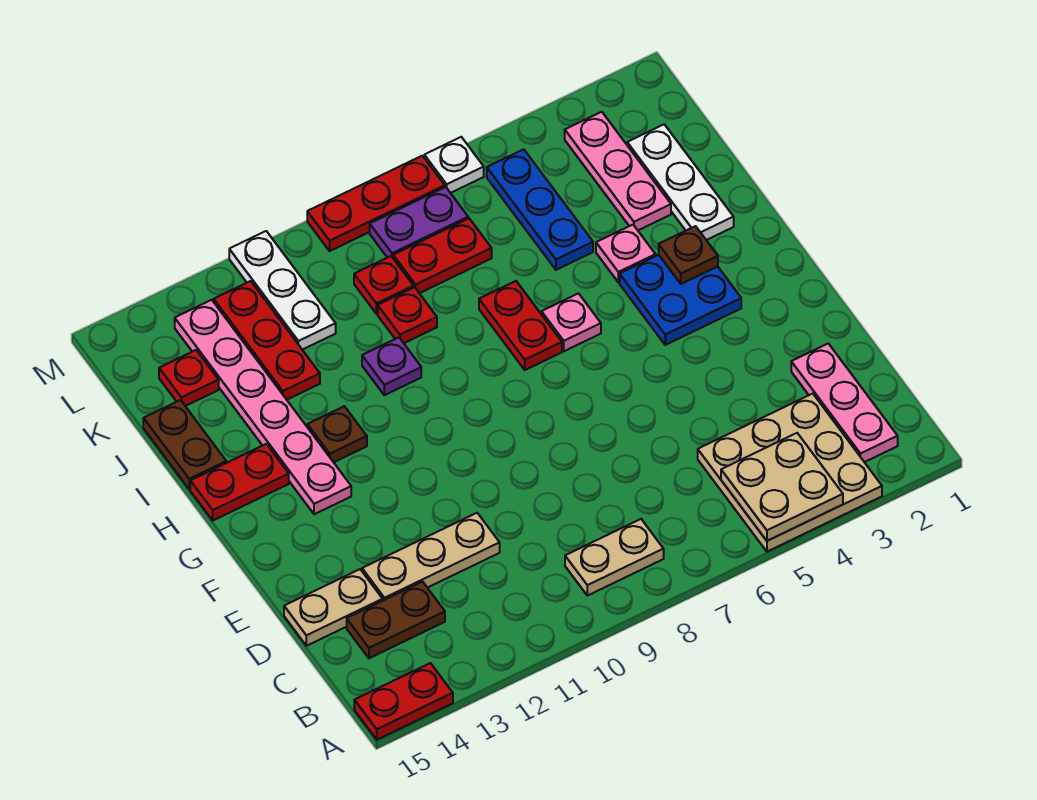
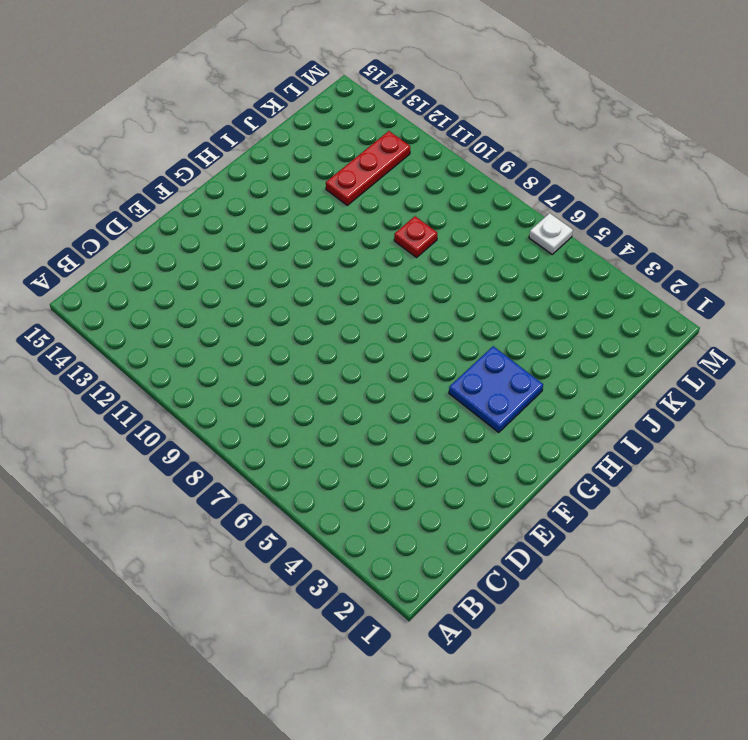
none -> tan 3x3 plate [698,394,882,552]
none -> red 1x2 plate [354,663,453,740]
none -> pink 1x3 plate [791,344,898,462]
none -> tan 1x2 plate [565,519,664,596]

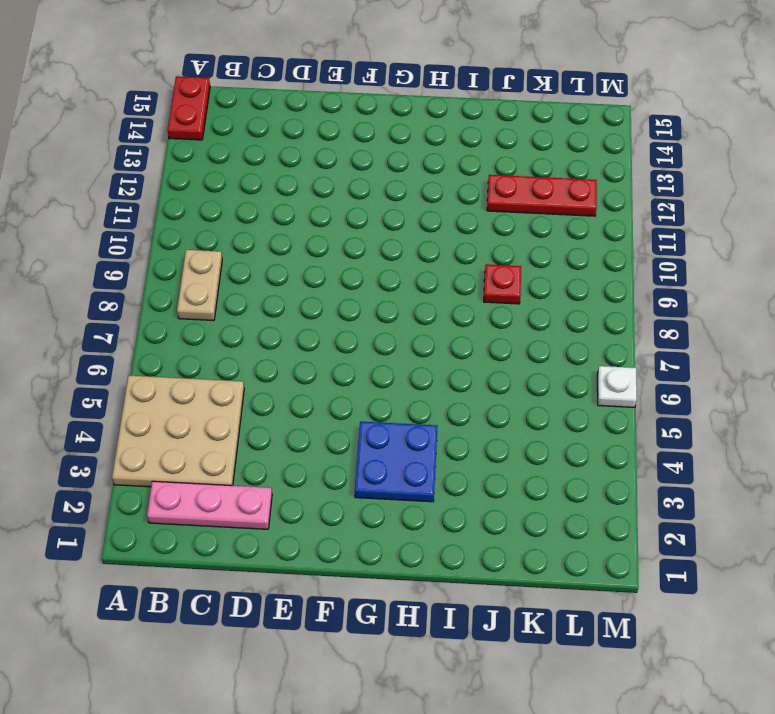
none -> brown 1x2 plate [347,582,445,658]
none -> tan 1x3 plate [362,513,500,600]
none -> tan 1x2 plate [284,569,383,646]
none -> pink 1x6 plate [175,300,351,514]

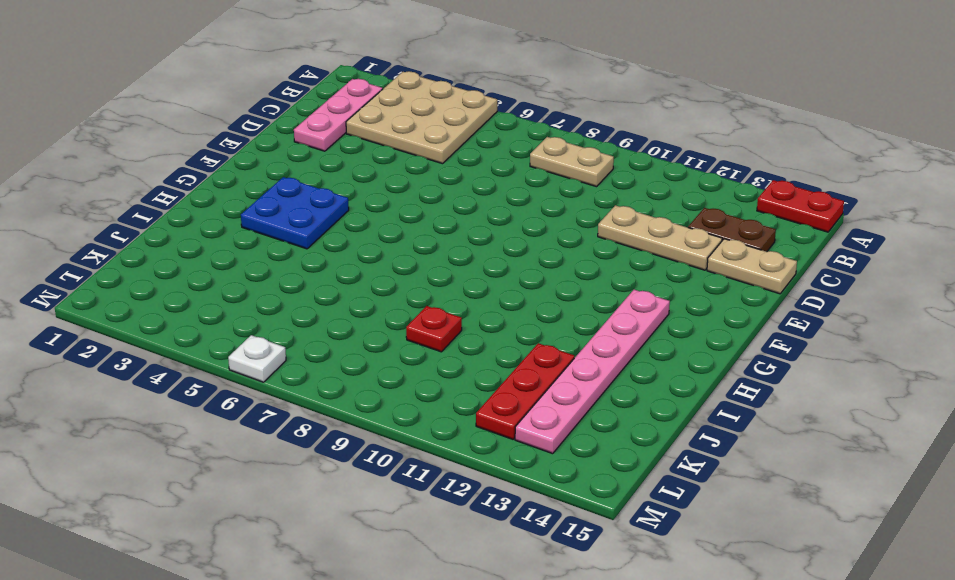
none -> pink 1x1 plate [541,293,601,351]
none -> red 1x2 plate [479,281,562,370]
none -> brown 1x1 plate [307,406,367,462]
none -> red 1x2 plate [190,444,289,520]

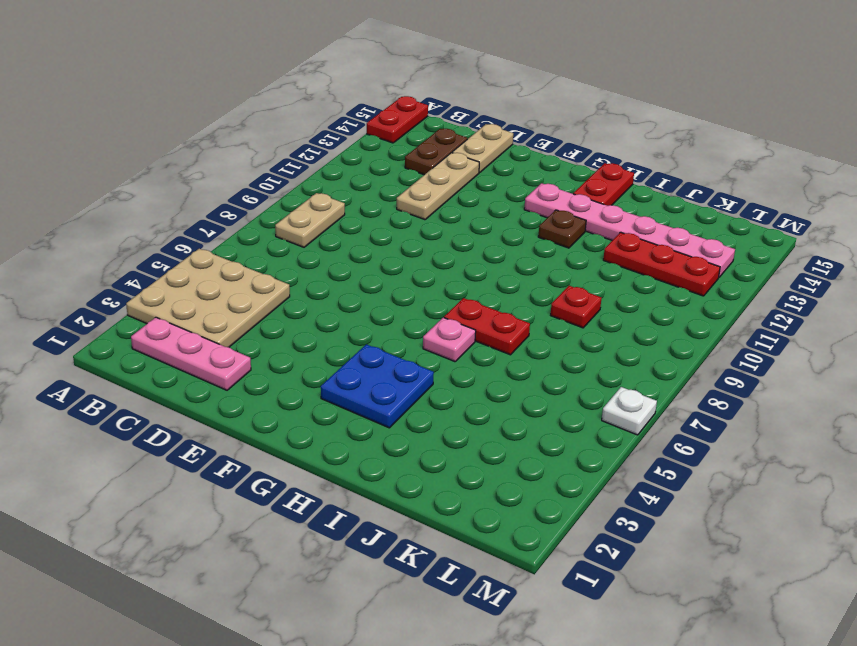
none -> white 1x3 plate [627,124,734,240]
none -> pink 1x1 plate [596,225,656,282]
none -> purple 1x1 plate [362,338,421,395]
none -> brown 1x2 plate [143,400,226,489]

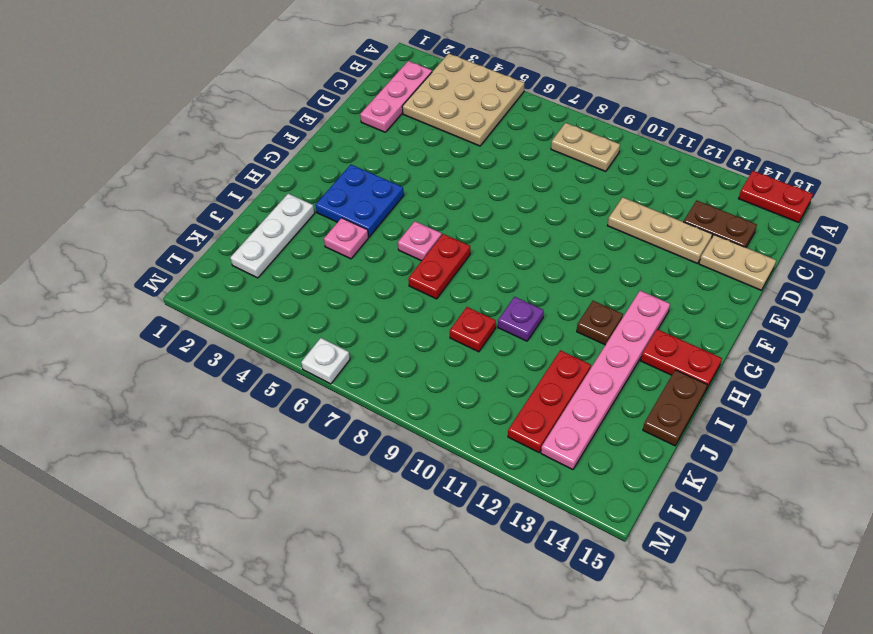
none -> pink 1x3 plate [565,112,671,230]
none -> blue 1x3 plate [487,149,593,270]
none -> red 1x2 plate [393,218,492,293]
none -> red 1x1 plate [354,256,414,314]

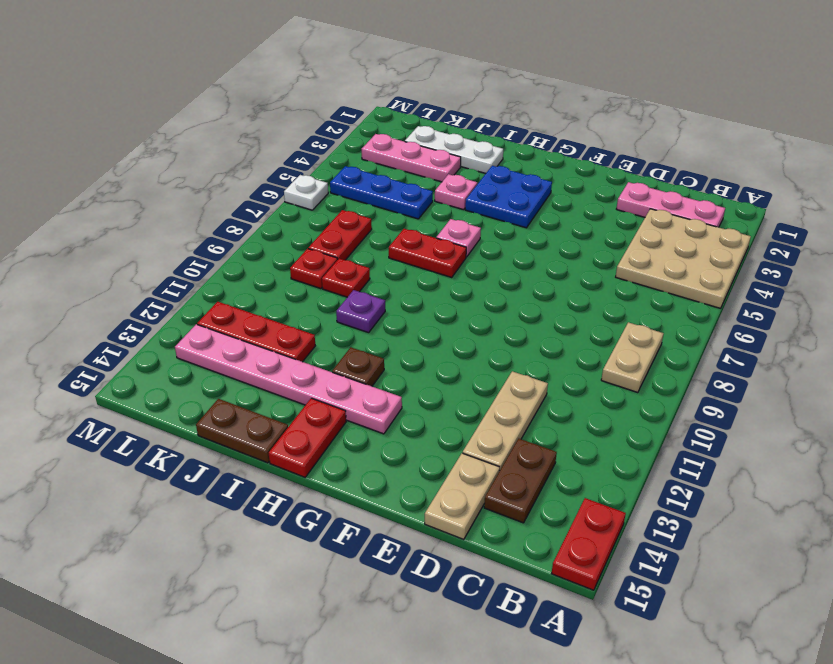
none -> white 1x3 plate [229,231,336,350]
none -> red 1x1 plate [159,350,219,406]
none -> purple 1x2 plate [370,187,468,258]
none -> red 1x3 plate [307,156,445,251]

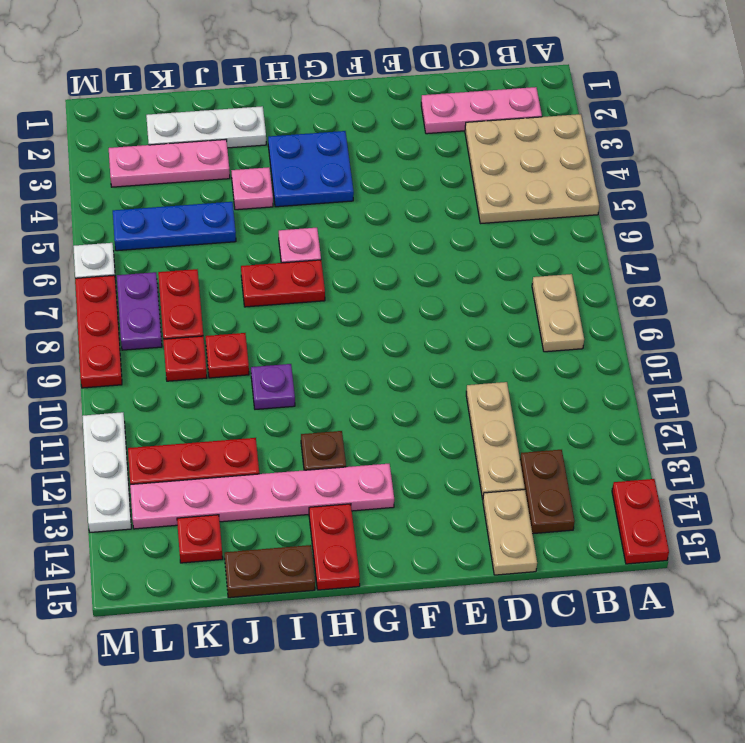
white 1x3 plate [82,412,131,532] -> white 1x3 plate turned to [229,231,336,350]
none -> tan 2x2 plate [721,433,843,541]
none -> brown 1x1 plate [659,226,718,284]

